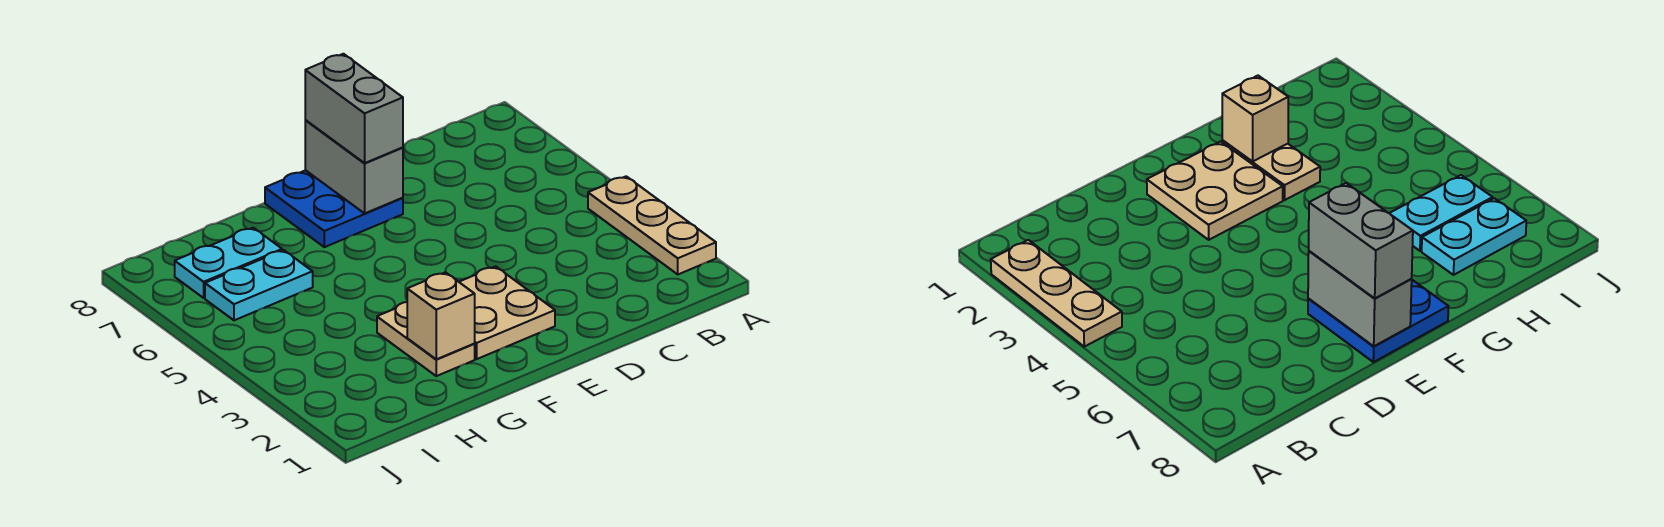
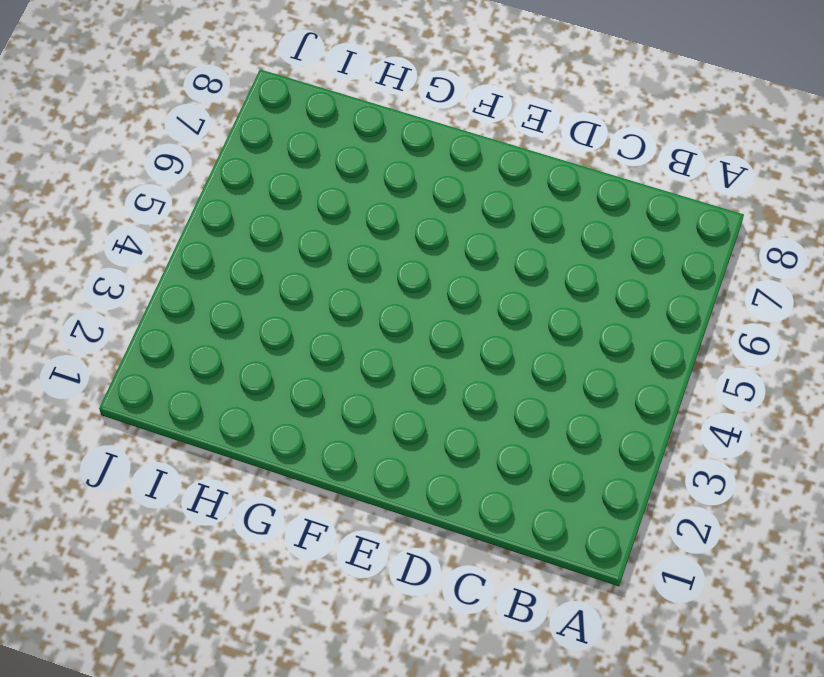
none -> tan 1x3 plate [588,176,716,274]
none -> tan 2x2 plate [459,266,555,359]

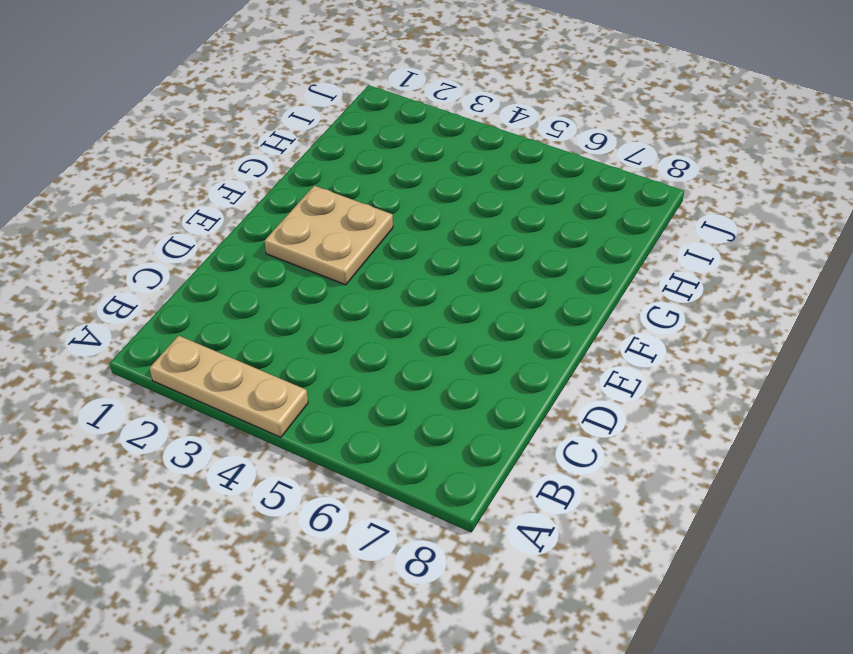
none -> blue 2x2 plate [265,170,403,247]
none -> tan 1x2 plate [377,302,475,376]

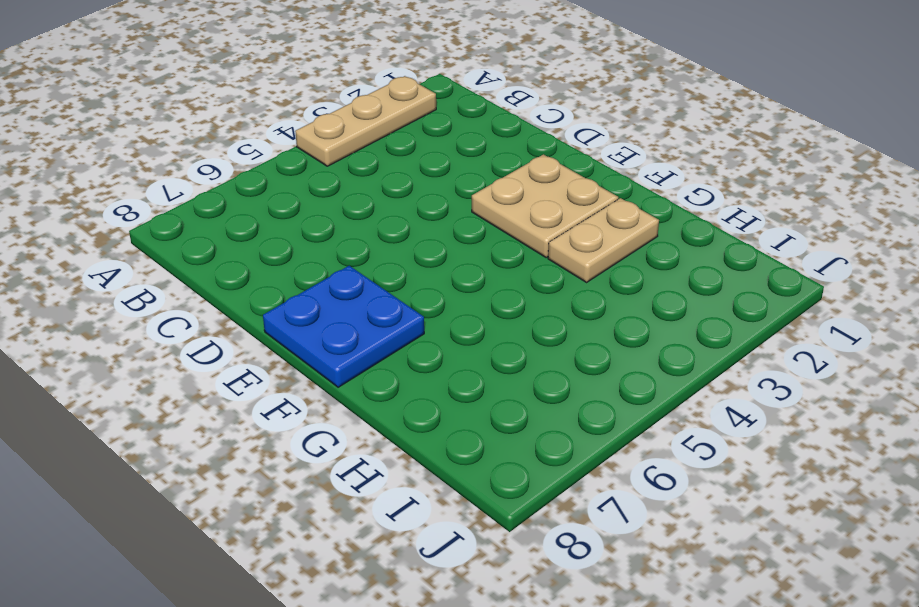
none -> cyan 1x2 plate [205,250,313,320]
none -> cyan 1x2 plate [175,228,282,298]

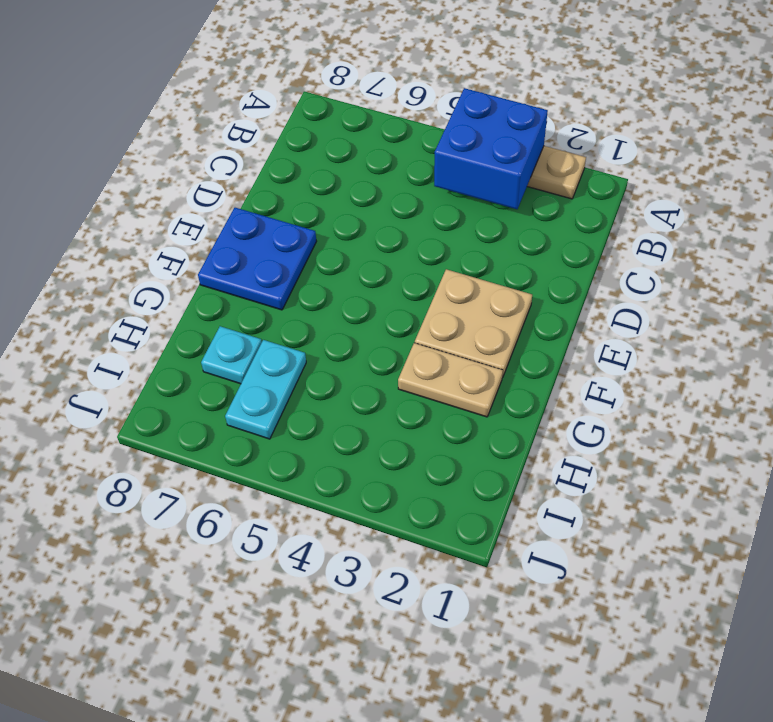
blue 2x2 brick [434,88,548,209] -> none
cyan 1x1 plate [201,326,262,384] -> cyan 1x2 plate [175,228,282,298]
none -> grey 1x2 brick [305,120,403,213]
none -> tan 1x1 brick [407,272,475,359]

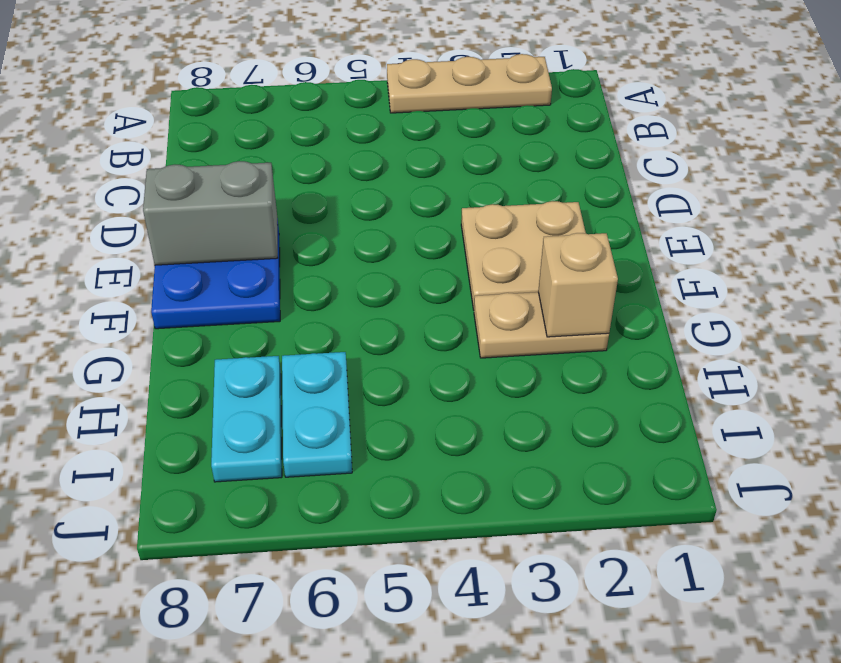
none -> grey 1x2 brick [305,54,403,163]

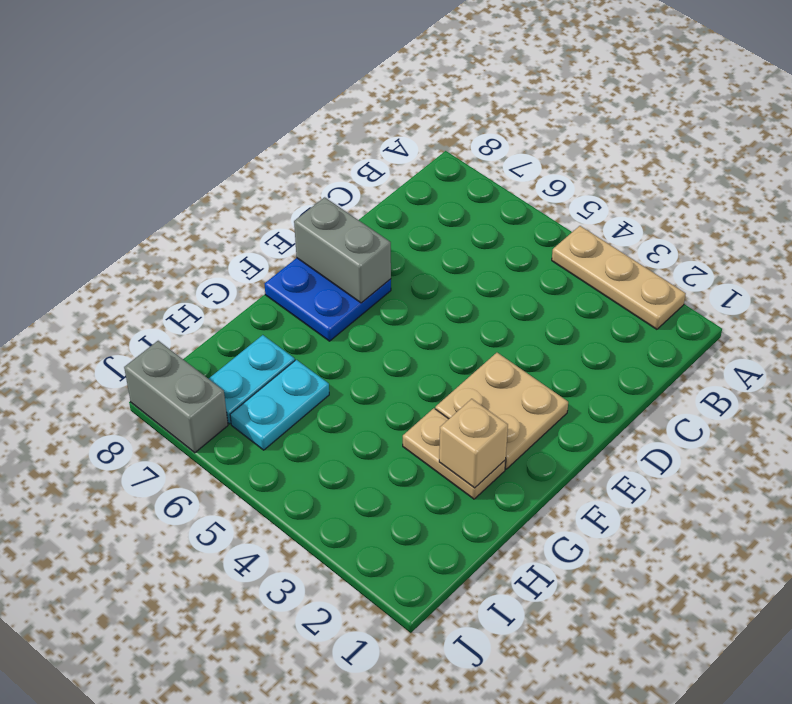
grey 1x2 brick [124,341,228,453] -> grey 1x2 brick moved to [305,54,403,163]

